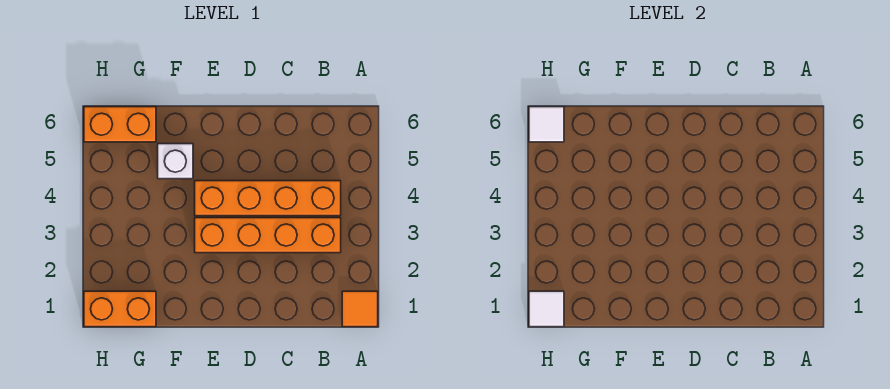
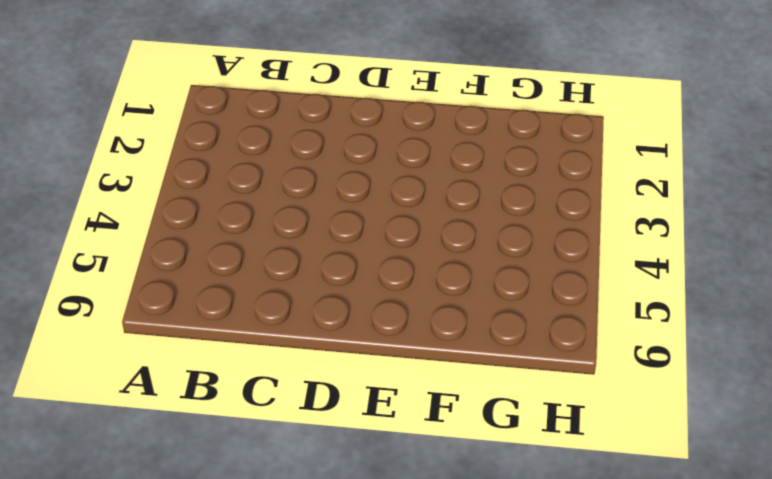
none -> orange 1x1 tile [342,291,378,327]
none -> orange 1x4 brick [195,218,341,253]

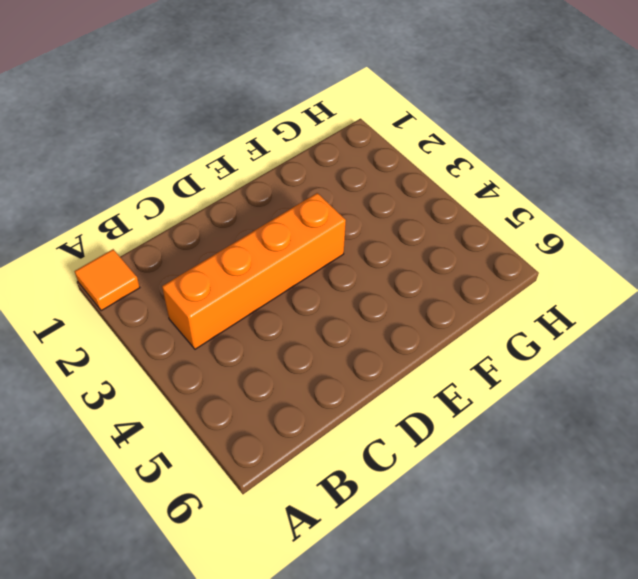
none -> orange 1x4 brick [195,181,341,216]
none -> white 1x1 brick [158,144,193,179]

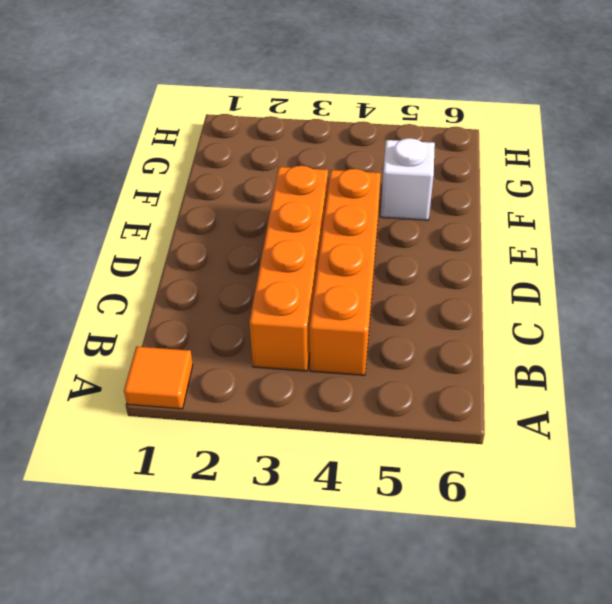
none -> orange 1x2 brick [84,291,156,327]
none -> orange 1x2 brick [84,107,156,142]

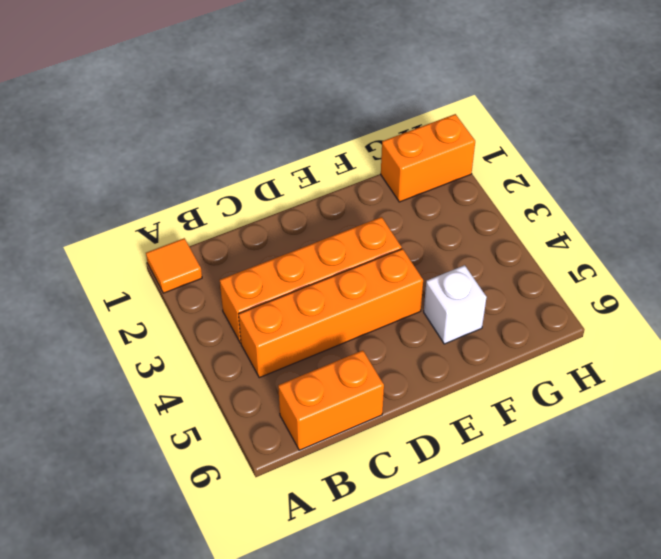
orange 1x2 brick [278,350,384,450] -> orange 1x2 brick moved to [84,107,156,142]
none -> white 1x1 tile [529,291,564,327]
none -> white 1x1 tile [529,107,564,142]

